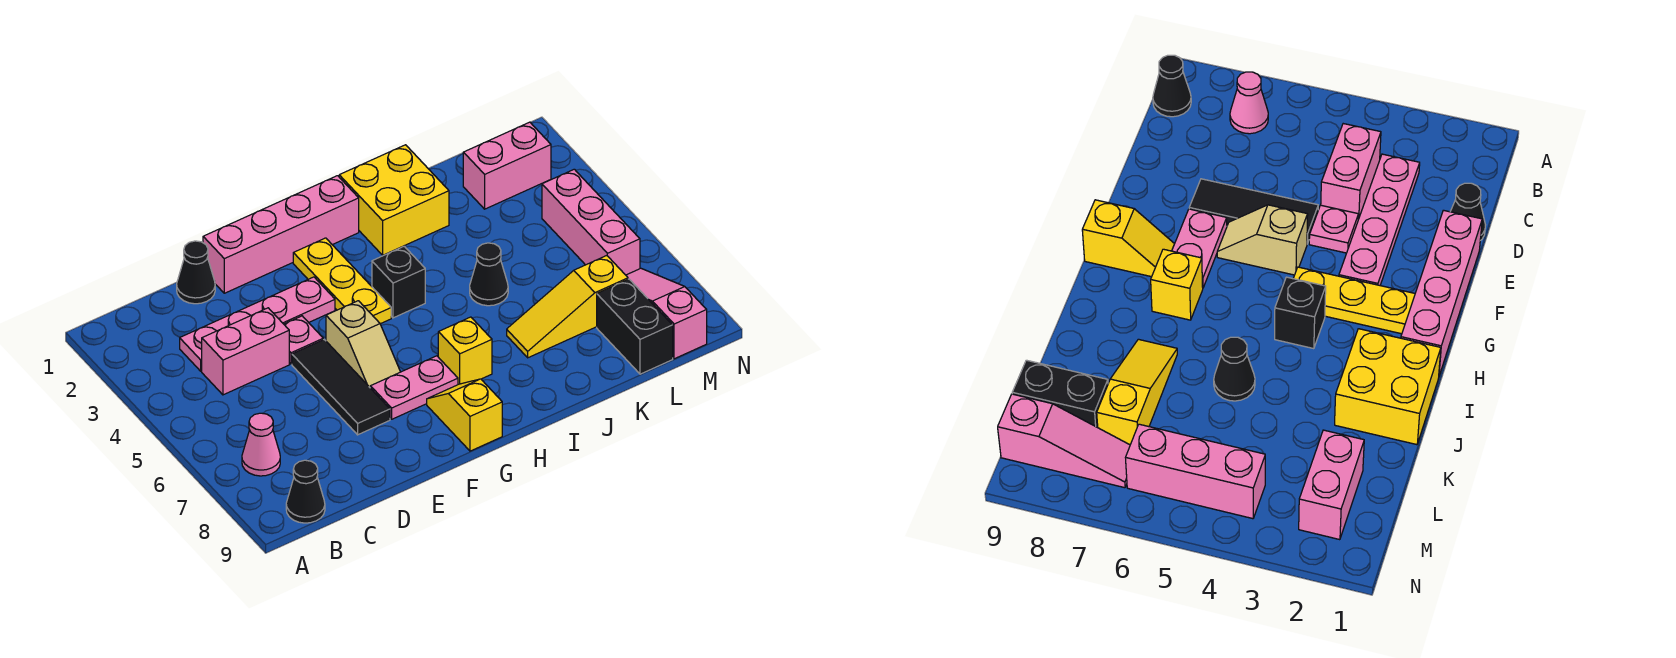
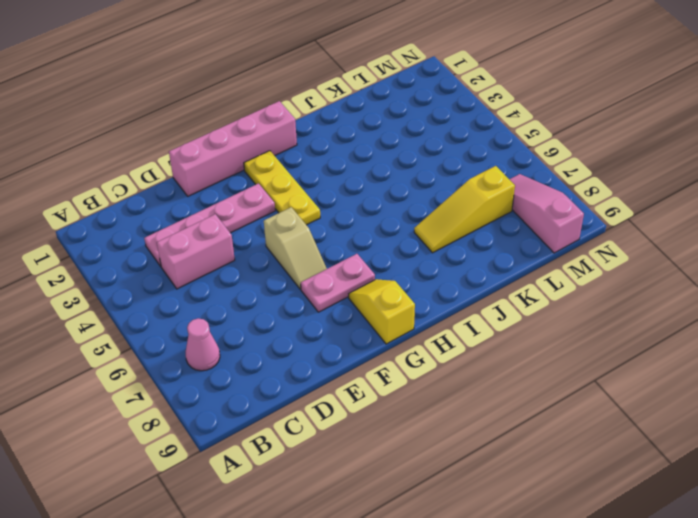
none -> black 1x1 cone [286,460,325,523]
none -> black 1x1 cone [177,241,215,304]
none -> pink 1x1 plate [284,316,323,364]

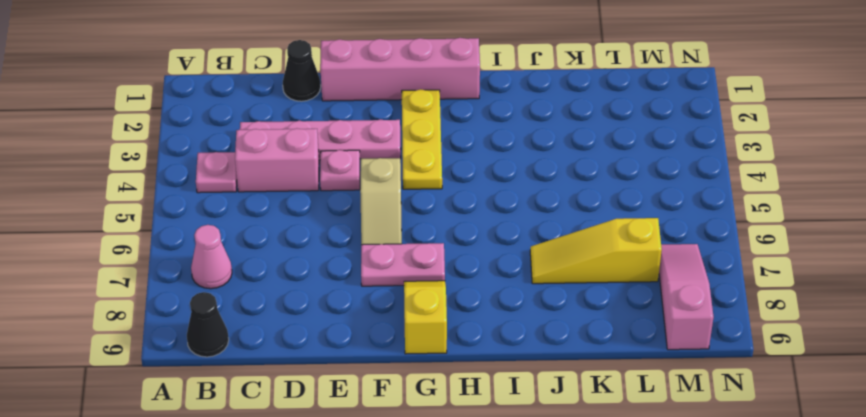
pink 1x1 plate [196,152,237,193] -> none
none -> black 1x3 tile [292,340,390,435]
none -> black 1x1 brick [372,246,425,318]
none -> yellow 1x1 brick [438,317,492,384]

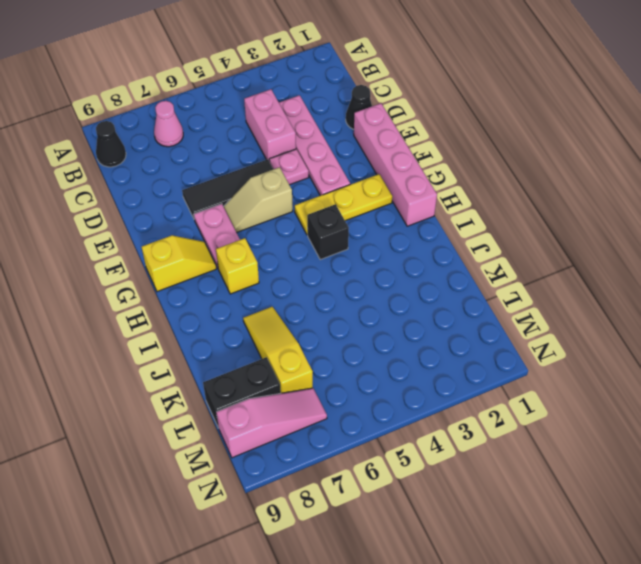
none -> yellow 2x2 brick [339,145,449,255]
none -> black 1x1 cone [470,243,508,306]
none -> pink 1x2 brick [463,122,551,209]

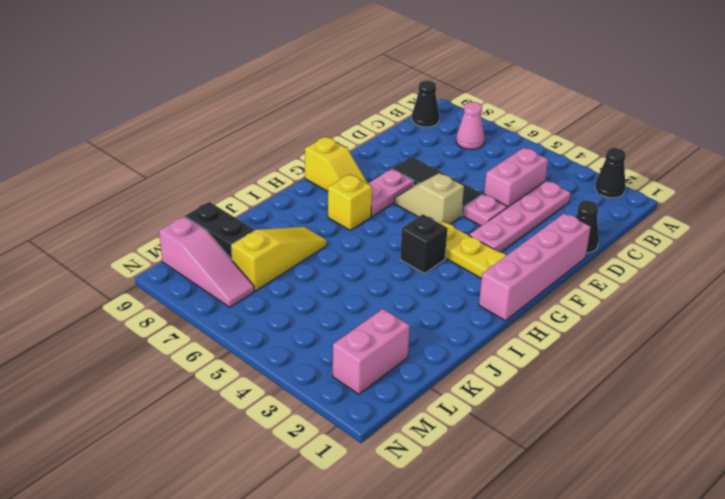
black 1x1 cone [595,148,626,198] -> black 1x1 cone moved to [470,243,508,306]
none -> yellow 2x2 brick [339,145,449,255]
none -> pink 1x3 brick [542,169,640,275]

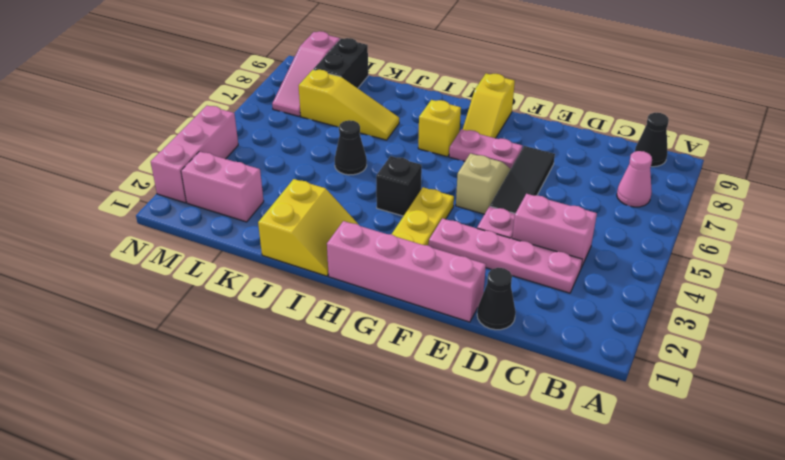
yellow 2x2 slope [258,179,359,276] -> yellow 2x2 brick [339,145,449,255]
pink 1x3 brick [151,106,238,203] -> pink 1x3 brick moved to [542,169,640,275]

